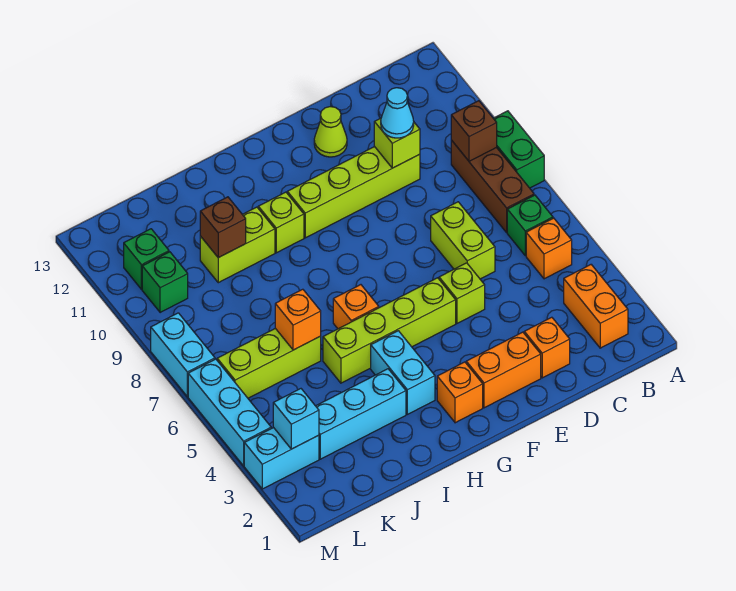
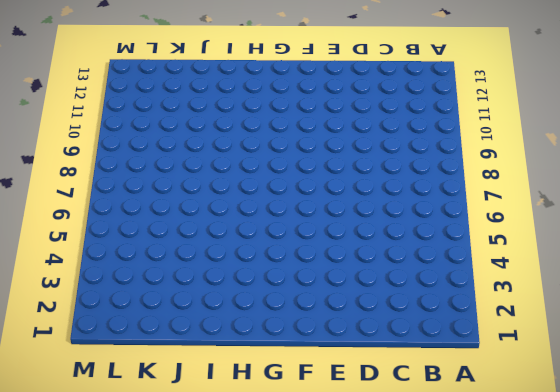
none -> green 1x2 brick [493,111,544,188]
none -> orange 1x2 brick [564,265,628,348]
none -> orange 1x1 brick [526,218,572,279]
none -> green 1x1 brick [507,195,553,256]

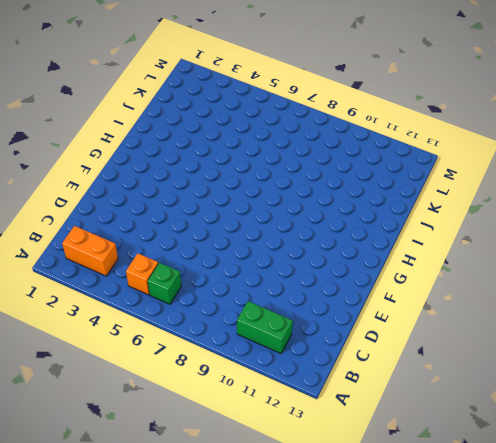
green 1x2 brick [237,301,293,353] -> green 1x2 brick moved to [493,111,544,188]
none -> brown 1x3 brick [451,140,534,232]
none -> orange 1x1 brick [524,317,570,378]
none -> lime 1x2 brick [431,202,495,279]
none -> lime 1x4 brick [287,147,420,238]

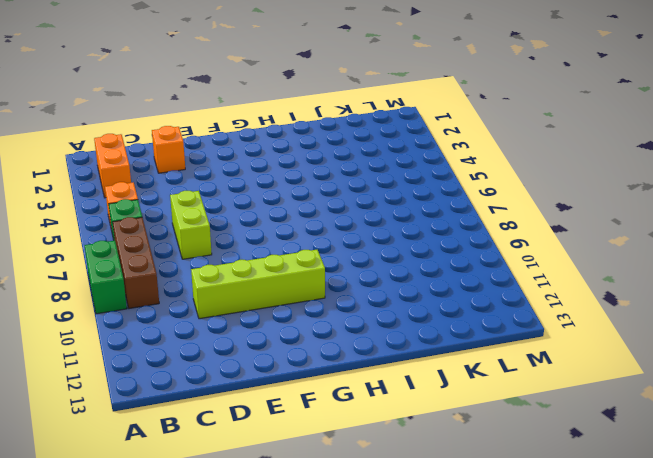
none -> orange 1x2 brick [466,332,541,408]
none -> lime 1x1 brick [439,263,485,323]
none -> lime 1x1 cone [314,107,347,157]
none -> lime 1x4 brick [323,278,456,383]

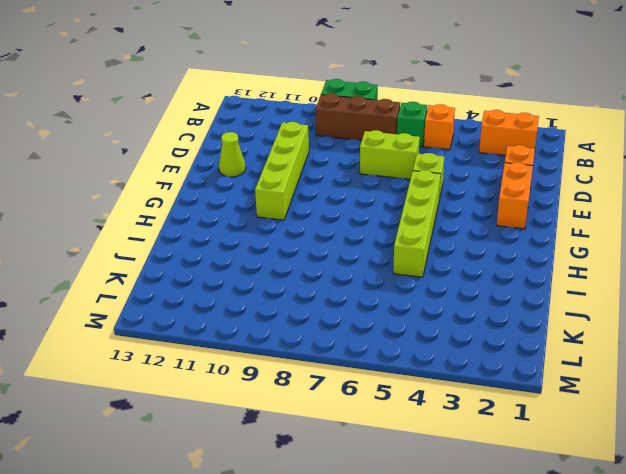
none -> orange 1x1 brick [437,362,483,423]
none -> cyan 1x2 brick [371,331,435,414]
none -> orange 1x1 brick [333,285,379,329]
none -> lime 1x1 brick [258,192,304,253]

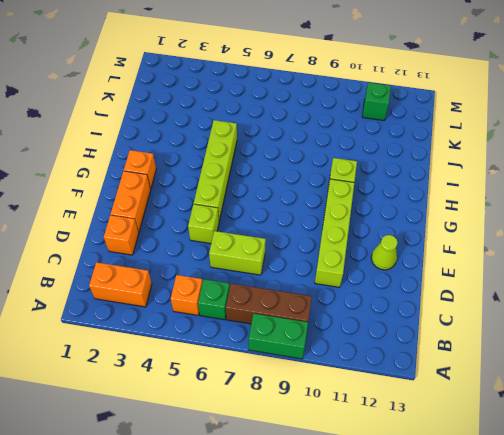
none -> cyan 1x2 brick [371,331,435,414]
none -> orange 1x1 brick [333,285,379,329]
none -> cyan 1x3 brick [316,369,406,459]
none -> lime 1x2 brick [200,207,275,283]

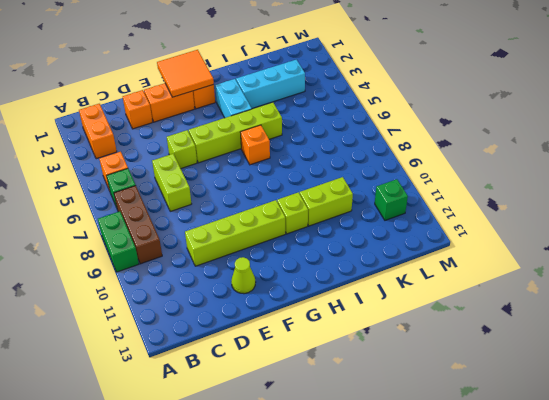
orange 2x2 tile [157,50,214,97] -> none
none -> lime 1x3 brick [217,328,321,398]
none -> cyan 1x2 brick [244,428,319,489]
none -> green 1x1 brick [142,252,188,313]
none -> cyan 1x3 brick [188,359,271,466]

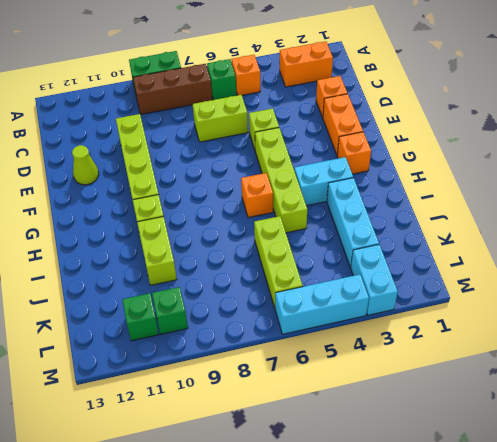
none -> cyan 1x2 brick [151,313,215,397]
none -> brown 1x1 brick [451,101,497,161]
none -> lime 1x1 brick [374,118,420,168]
none -> orange 1x1 brick [275,289,321,350]

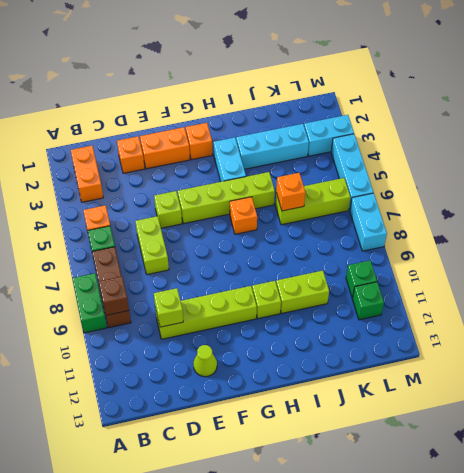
none -> brown 1x1 brick [200,197,246,258]
none -> cyan 1x1 brick [273,389,319,449]
none -> cyan 1x1 cone [381,88,414,138]

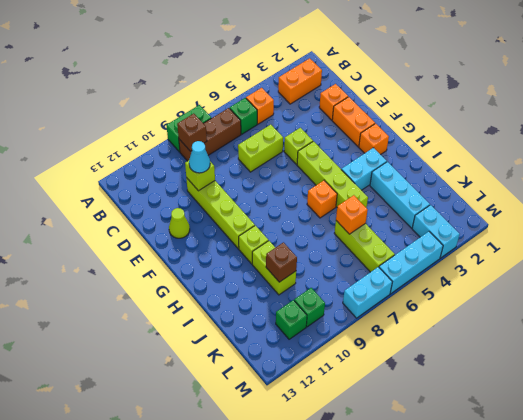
none -> cyan 1x1 brick [273,389,319,449]

